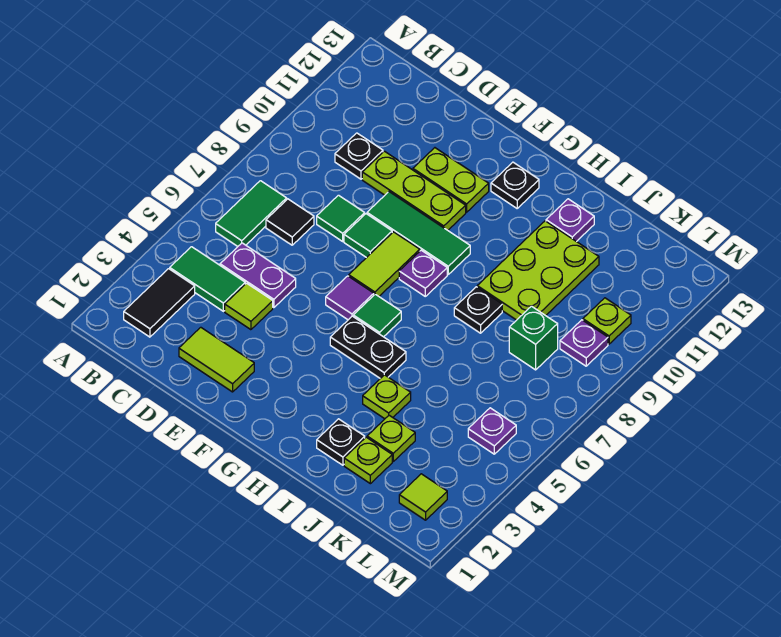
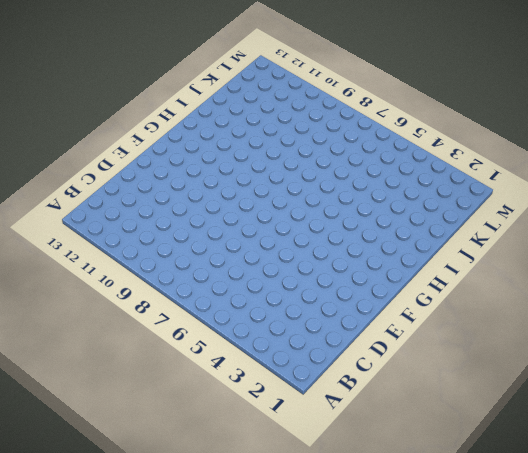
none -> black 1x2 tile [124,269,195,337]
none -> green 1x2 tile [170,247,245,311]
none -> green 1x2 tile [216,181,287,246]
none -> purple 1x2 plate [220,243,296,308]

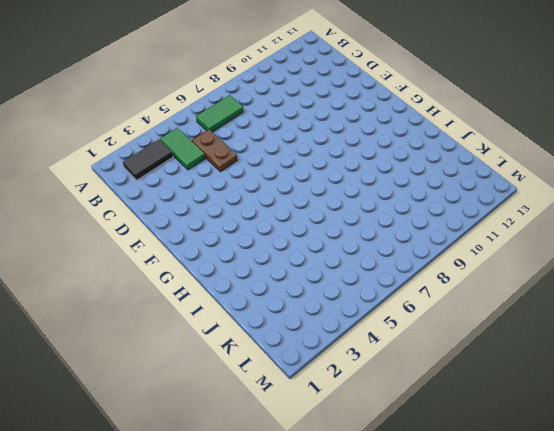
brown 1x2 plate [192,129,237,172] -> purple 1x2 plate [220,243,296,308]
none -> black 1x1 tile [266,199,314,245]
none -> black 1x1 plate [335,133,383,179]
none -> lime 1x2 tile [179,327,254,392]
none -> lime 1x1 tile [225,283,273,330]

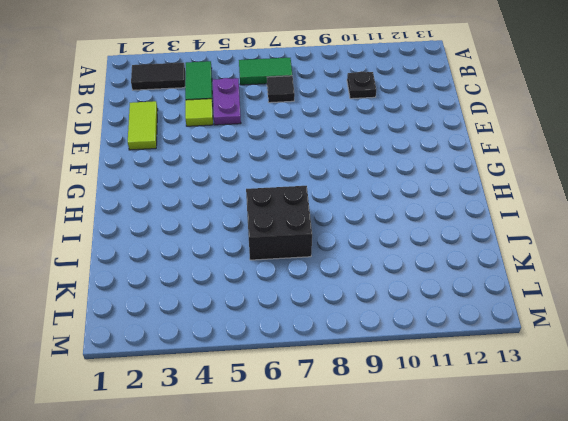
black 2x2 brick [246,186,312,260] -> none
none -> green 1x1 tile [317,195,365,241]
none -> lime 1x3 plate [362,151,466,230]
none -> green 1x1 tile [344,214,392,258]
none -> green 1x3 tile [367,192,470,274]

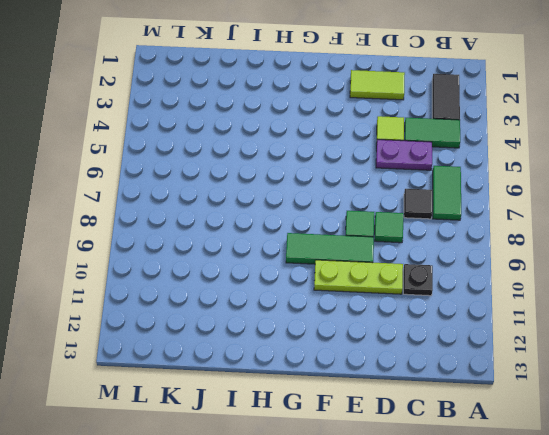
none -> lime 1x2 plate [413,148,489,212]
none -> purple 1x1 tile [326,276,374,320]
none -> lime 1x2 tile [349,232,420,296]
none -> black 1x2 plate [330,316,406,378]

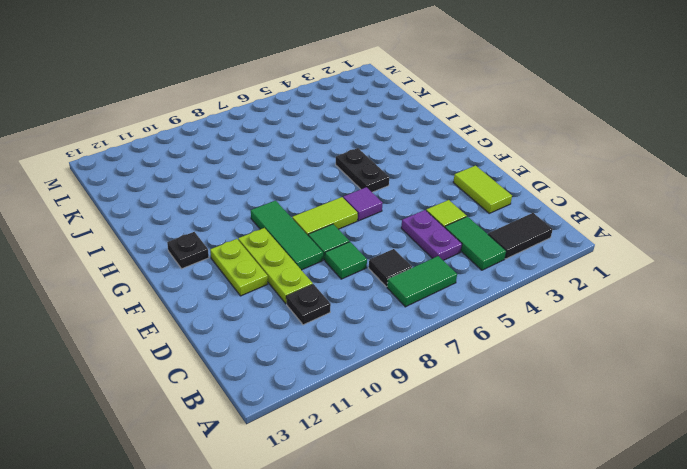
none -> green 1x1 tile [353,294,401,337]
none -> purple 1x1 plate [399,250,447,296]
none -> black 1x1 plate [317,419,365,465]
none -> lime 1x1 plate [363,375,411,419]

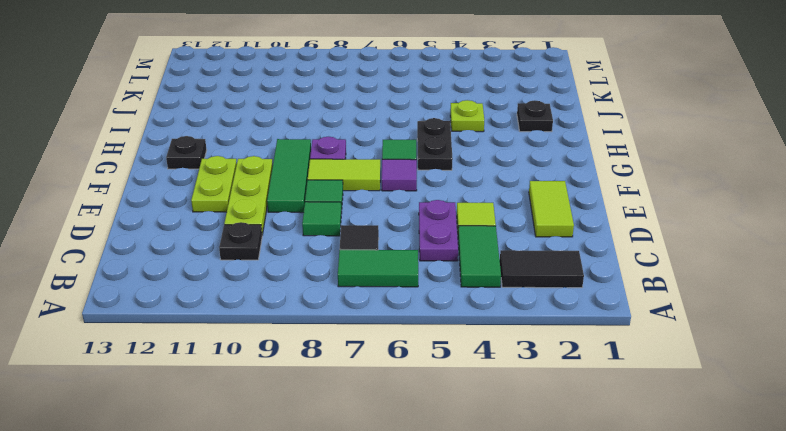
none -> black 1x1 plate [454,287,502,333]
none -> lime 2x3 plate [477,221,599,320]
none -> purple 1x1 plate [546,199,594,242]
none -> lime 1x1 plate [344,437,392,484]

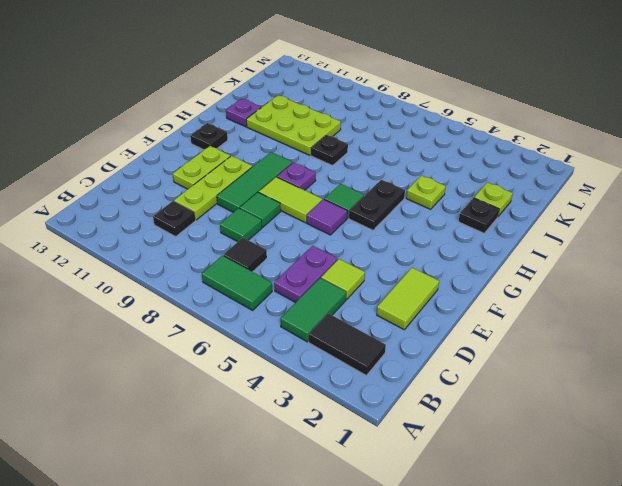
none -> lime 1x1 plate [367,415,415,461]
none -> green 1x1 brick [509,306,558,370]
none -> lime 1x1 tile [399,474,447,520]
none -> purple 1x1 plate [468,408,516,454]

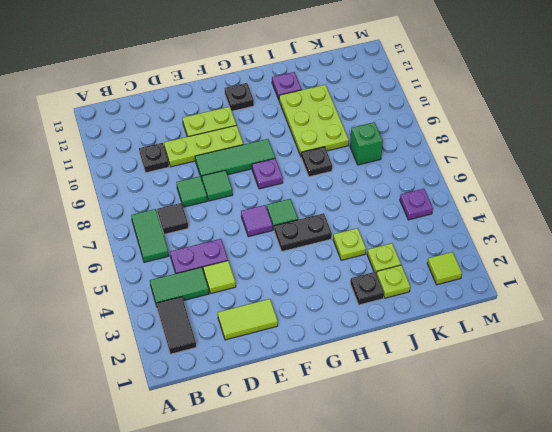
none -> lime 1x2 tile [349,232,420,296]
none -> purple 1x1 plate [560,320,608,366]
none -> lime 1x1 plate [583,298,631,344]

